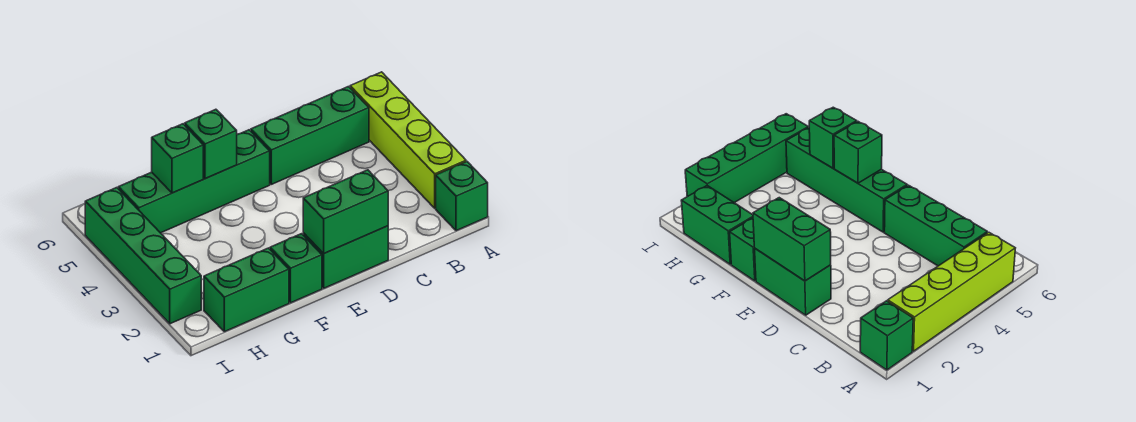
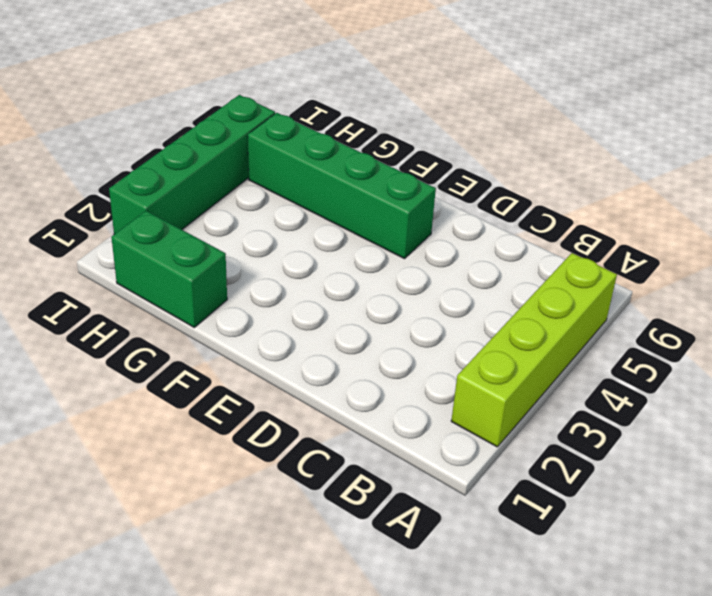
none -> green 1x1 brick [436,162,488,231]
none -> green 1x3 brick [251,87,369,184]

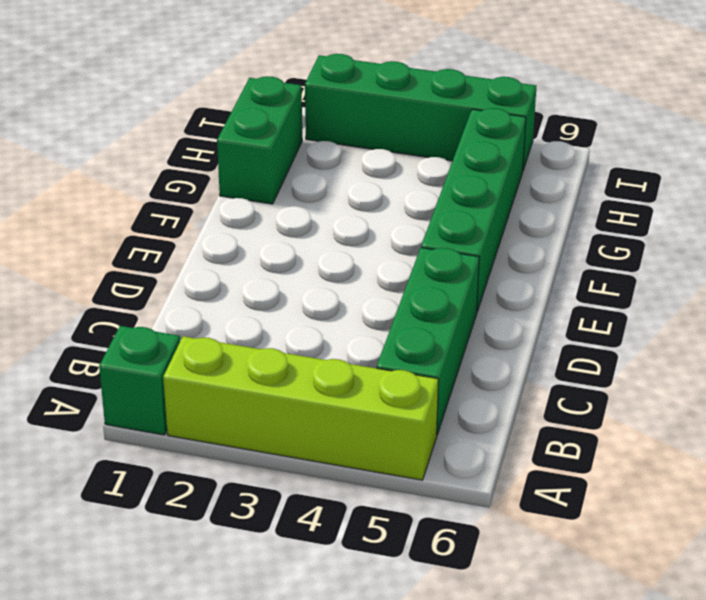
none -> green 1x2 brick [303,226,388,288]
none -> green 1x1 brick [270,234,322,303]

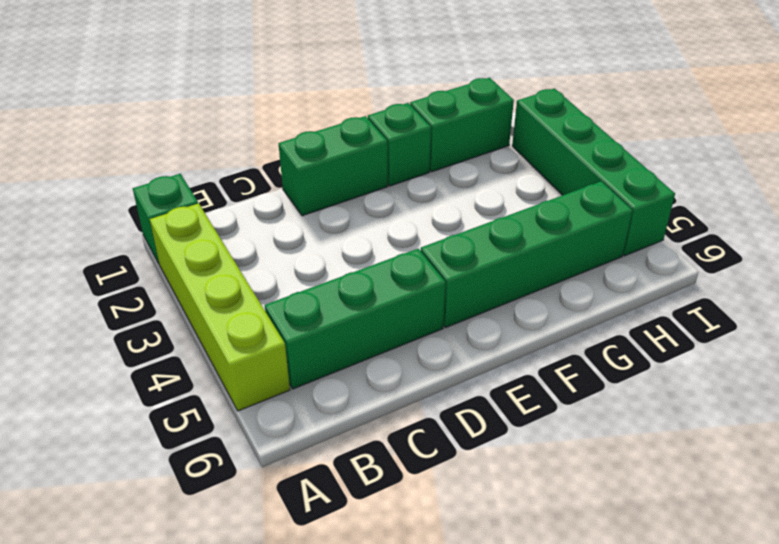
none -> green 1x2 brick [303,170,388,254]
none -> green 1x1 brick [185,109,237,179]

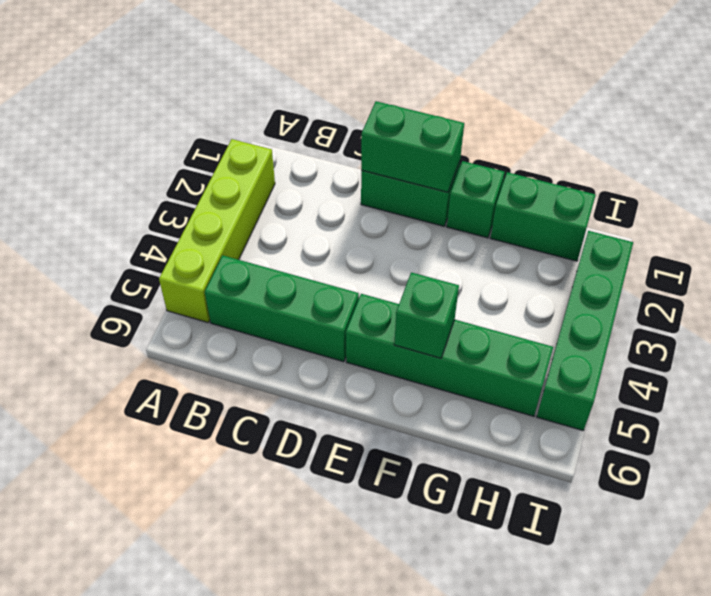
none -> green 1x1 brick [436,162,488,231]
none -> green 1x1 brick [152,124,203,193]

